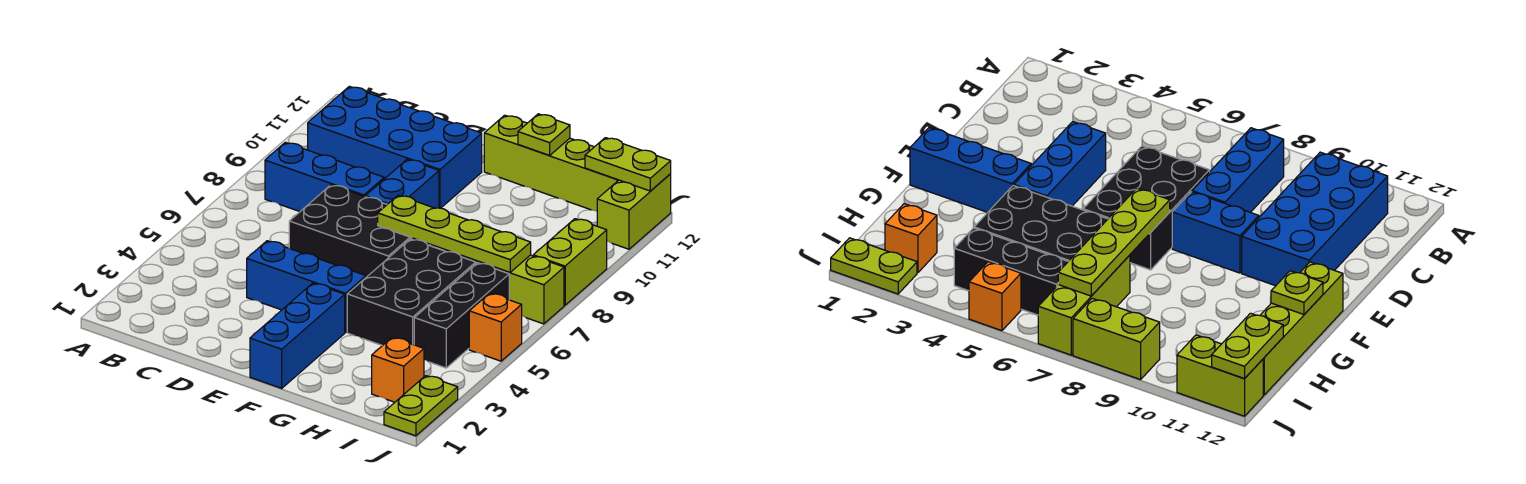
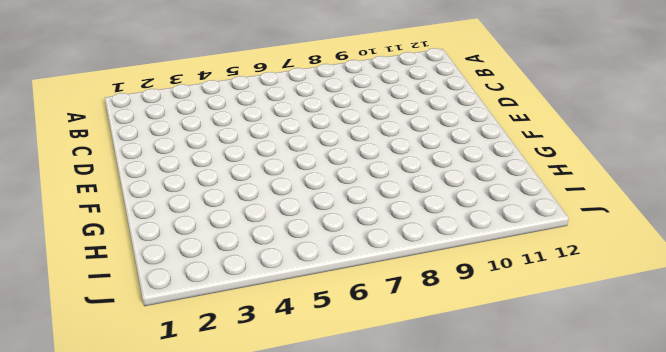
none -> blue 1x3 brick [265,142,384,212]
none -> blue 2x4 brick [308,86,482,208]
none -> blue 1x3 brick [247,241,366,332]

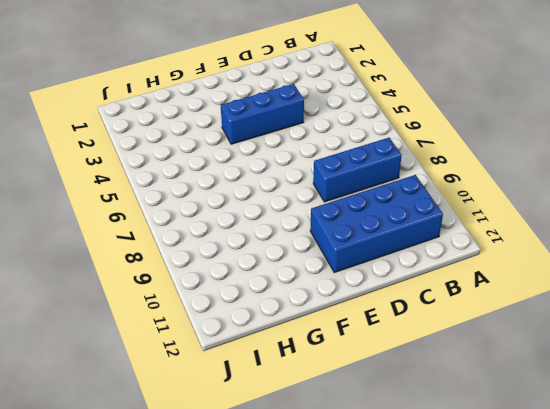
none -> black 2x3 brick [289,185,430,277]
none -> blue 1x2 brick [366,159,439,208]
none -> blue 1x3 brick [250,283,345,388]

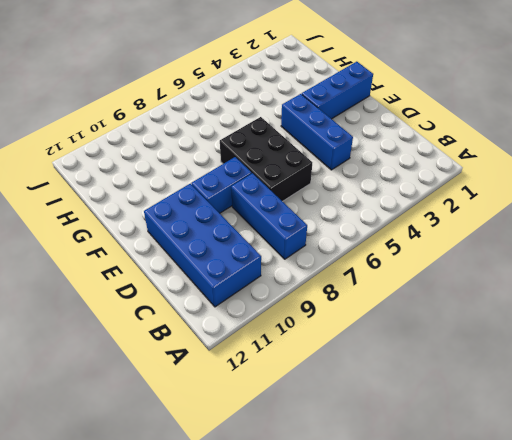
none -> lime 1x4 brick [484,115,618,211]
none -> black 2x3 brick [347,239,476,346]
none -> lime 1x3 brick [445,250,564,324]

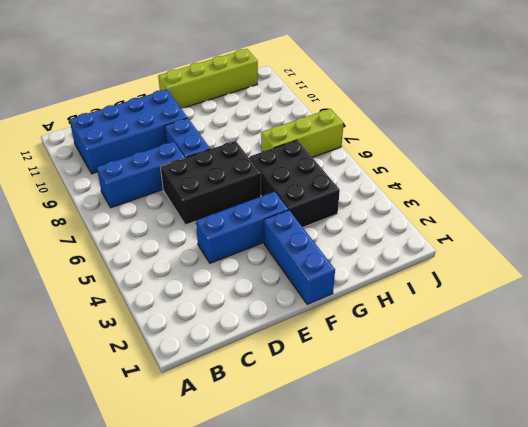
none -> orange 1x1 brick [372,337,424,402]
none -> black 1x3 brick [414,263,509,368]
none -> lime 1x2 plate [384,376,458,436]

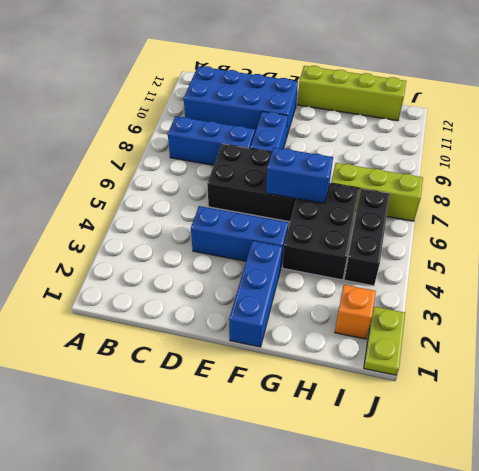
blue 1x2 brick [266,147,333,203] -> none
none -> orange 1x1 brick [469,293,522,361]
none -> lime 1x2 brick [533,219,607,305]
none -> lime 1x2 brick [597,174,671,249]

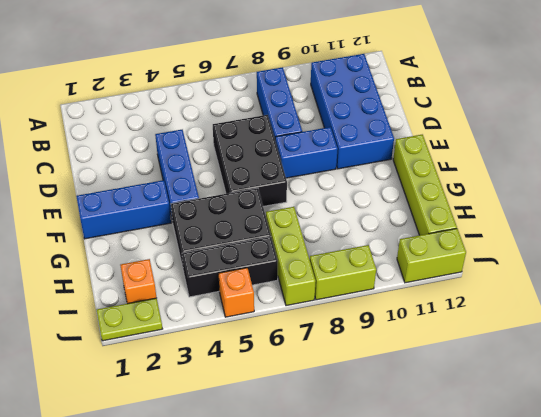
none -> lime 1x4 plate [378,195,531,272]
none -> lime 1x1 plate [518,114,570,155]
none -> lime 1x2 plate [585,138,671,191]

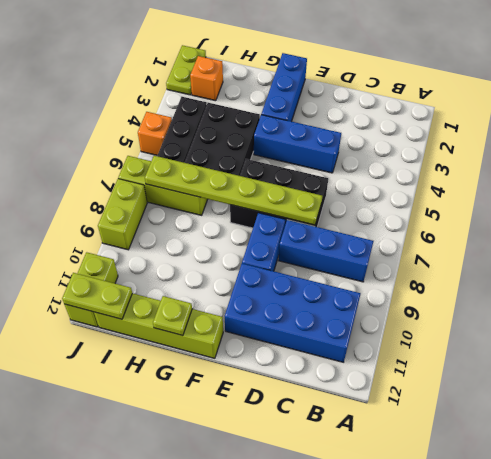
lime 1x6 plate [145,156,322,225] -> lime 1x4 plate [378,195,531,272]

